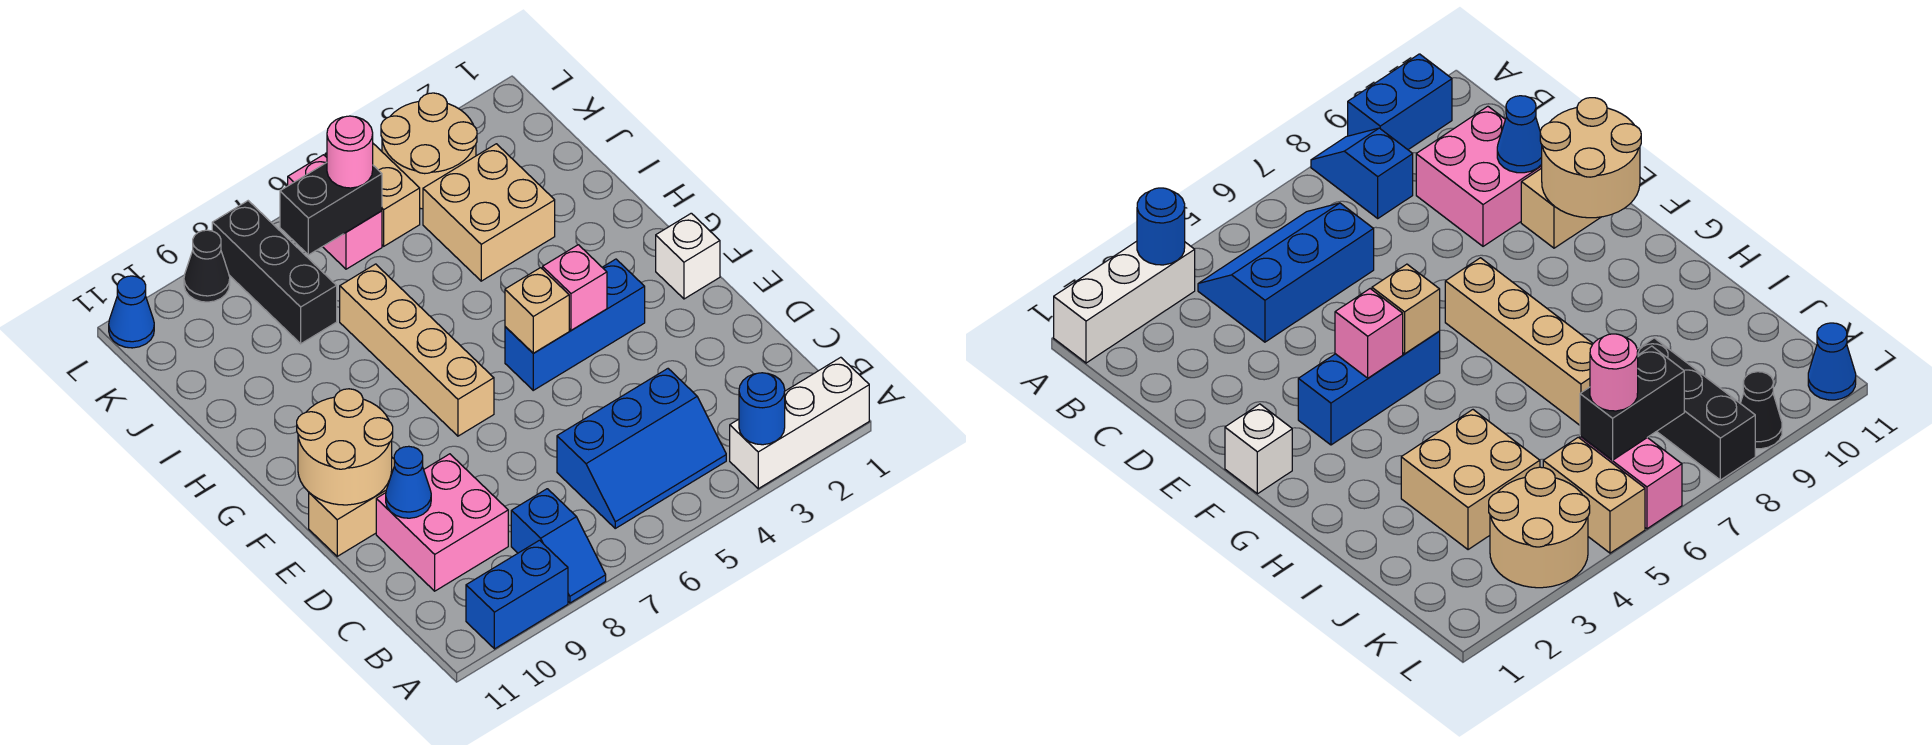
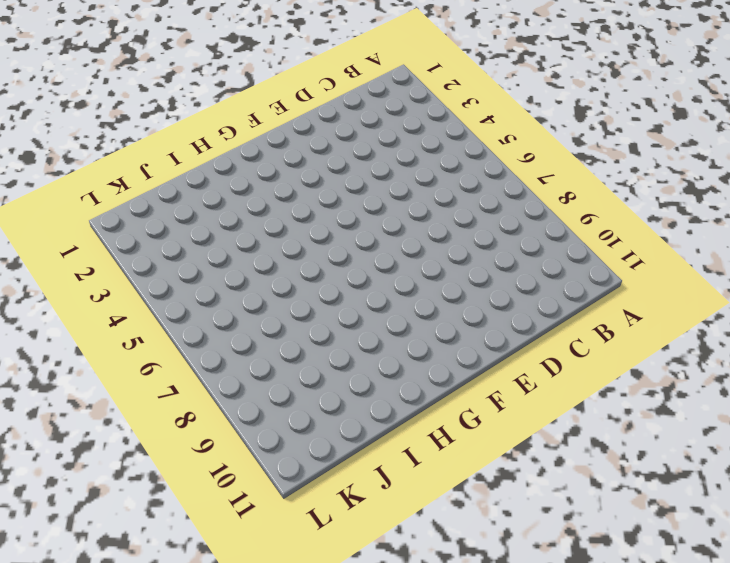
none -> white 1x3 brick [730,357,869,489]
none -> blue 1x2 slope [511,489,606,603]
none -> blue 1x2 brick [466,540,568,649]

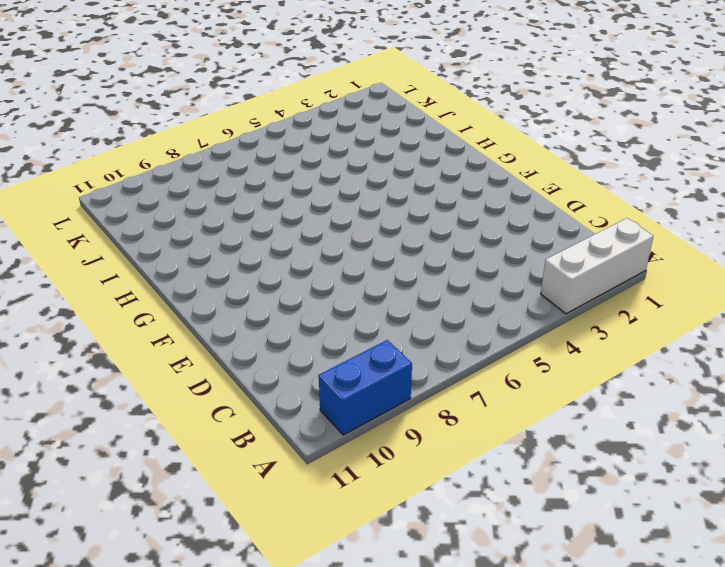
none -> blue 1x2 slope [511,489,606,603]
none -> blue 2x3 slope [557,369,726,528]
none -> pink 2x2 brick [376,454,508,591]

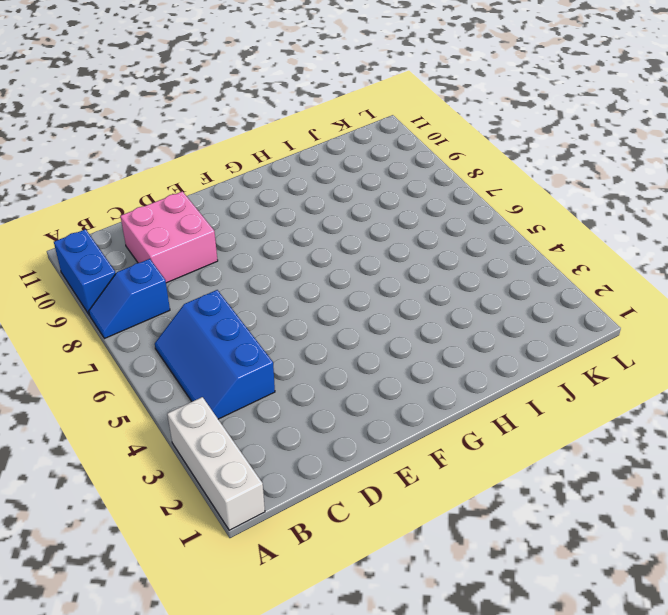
none -> tan 1x2 brick [309,458,394,556]
none -> white 1x1 brick [656,213,720,299]
none -> blue 1x3 brick [505,259,645,390]

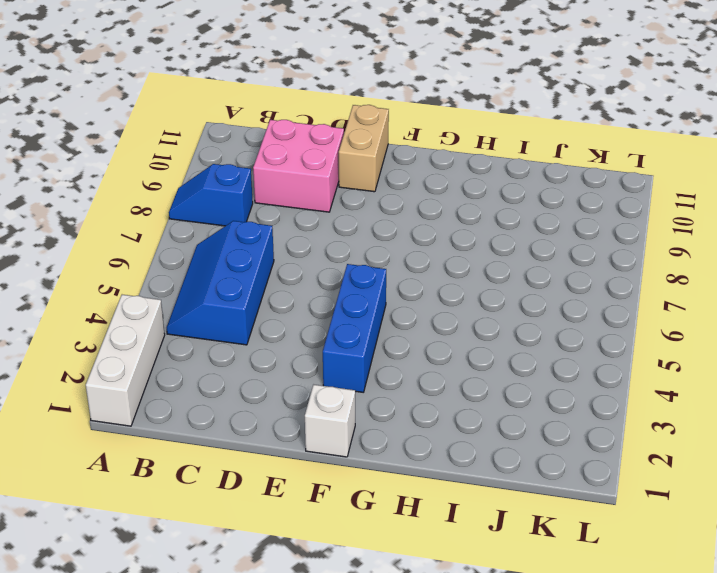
none -> blue 1x2 brick [466,540,568,649]
none -> tan 1x4 brick [340,264,494,436]
none -> tan 2x2 brick [423,144,555,281]

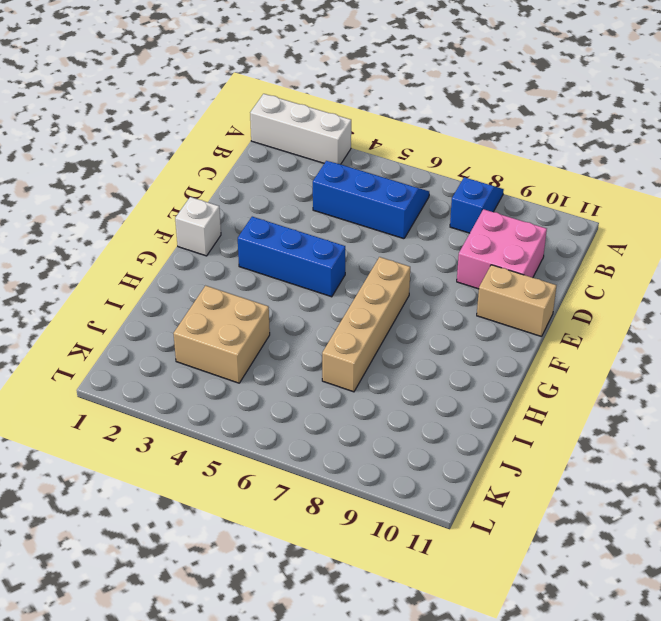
none -> blue 1x2 brick [466,540,568,649]
none -> black 1x3 brick [212,201,337,344]
none -> tan 2x2 round brick [381,93,477,209]

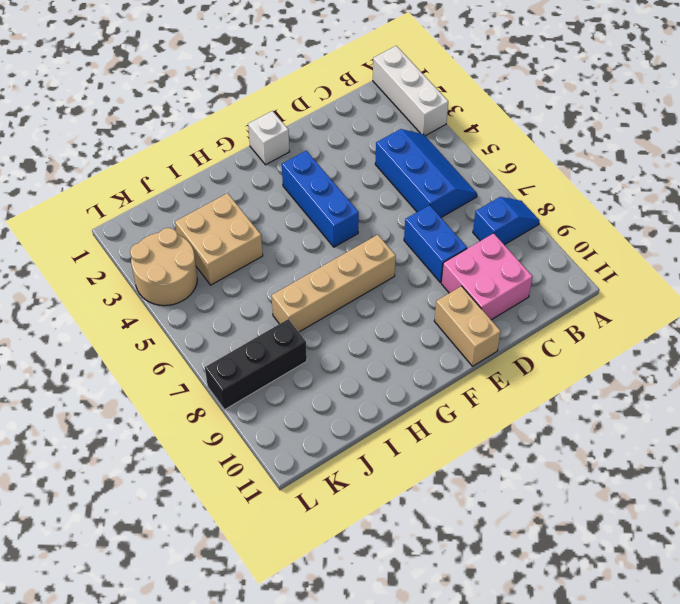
blue 1x2 brick [404,205,467,282] -> blue 1x2 brick moved to [466,540,568,649]
none -> tan 1x2 brick [325,144,420,246]
none -> pink 1x2 brick [288,155,382,269]
none -> black 1x1 cone [184,230,230,302]

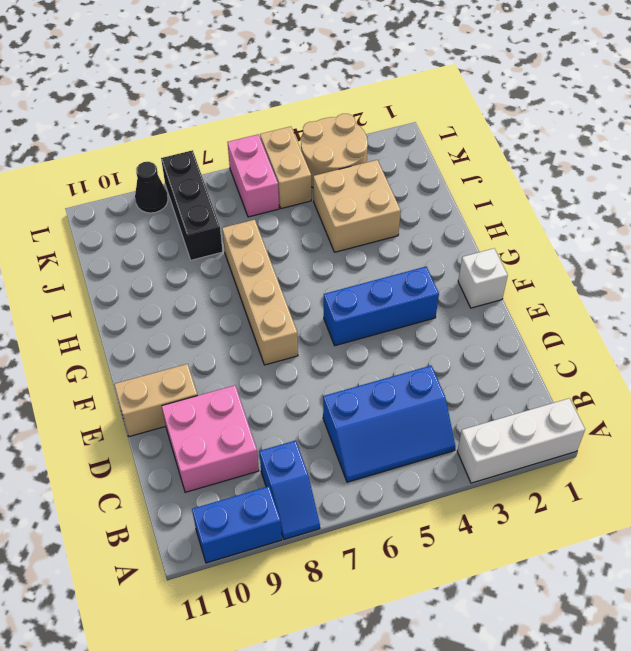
none -> blue 1x1 cone [109,276,154,348]
none -> blue 1x1 round brick [739,373,785,445]
none -> blue 1x1 cone [386,446,431,518]

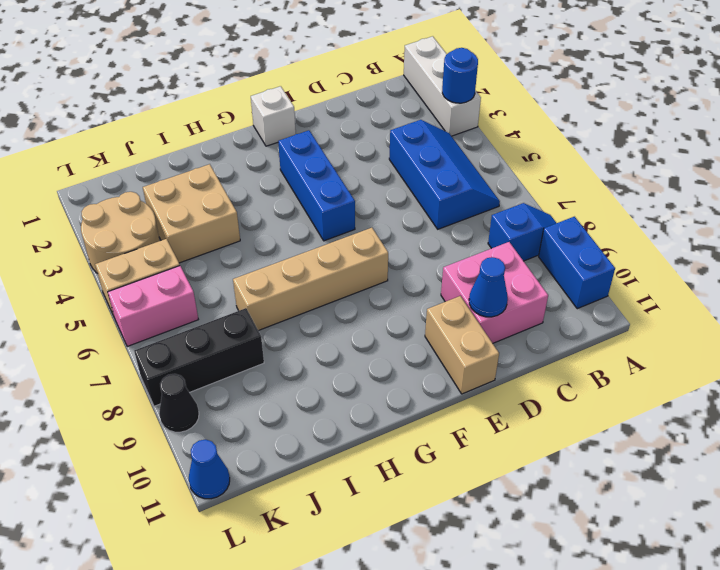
none -> tan 2x2 round brick [297,389,393,505]
none -> pink 1x1 brick [543,245,607,330]
none -> tan 1x1 brick [505,268,569,353]

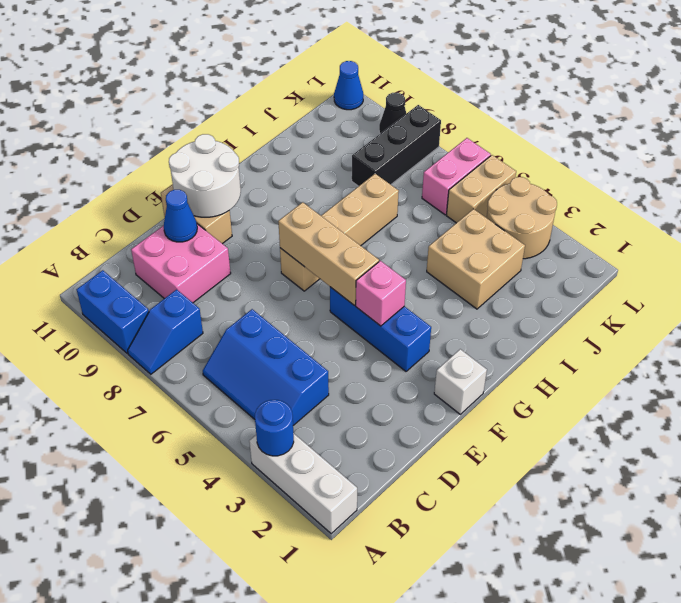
white 2x2 round brick [169,134,241,217] -> tan 2x2 round brick [297,389,393,505]
tan 1x3 brick [278,202,379,305] -> tan 1x1 brick [505,268,569,353]
none -> black 1x2 brick [280,163,382,255]
none -> pink 1x1 round brick [327,116,373,188]

